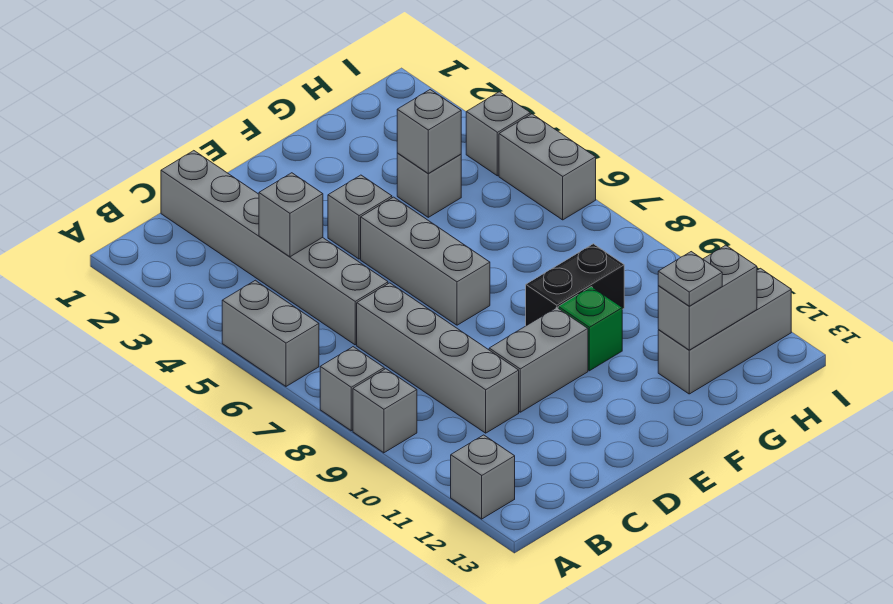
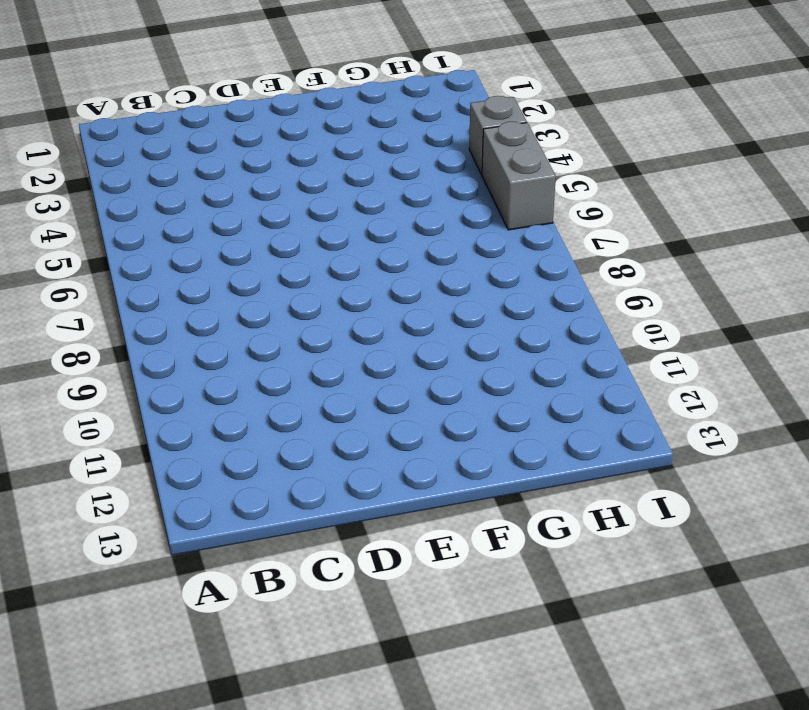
none -> grey 1x2 brick [222,280,319,386]
none -> grey 1x1 brick [320,347,384,431]
none -> grey 1x1 brick [353,369,417,453]

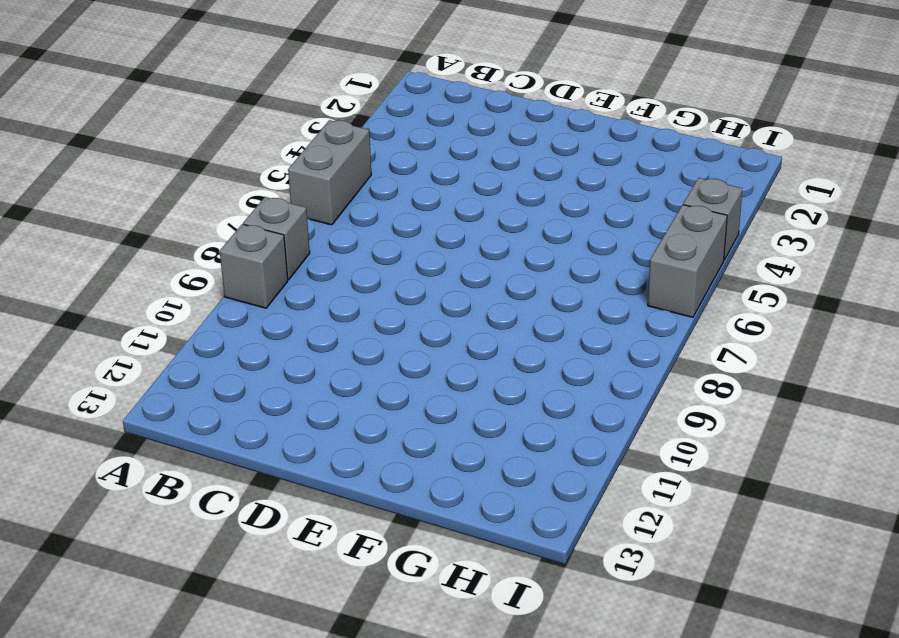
none -> grey 1x1 brick [451,435,515,519]
none -> grey 1x6 brick [161,151,388,345]
none -> grey 1x4 brick [357,283,519,433]

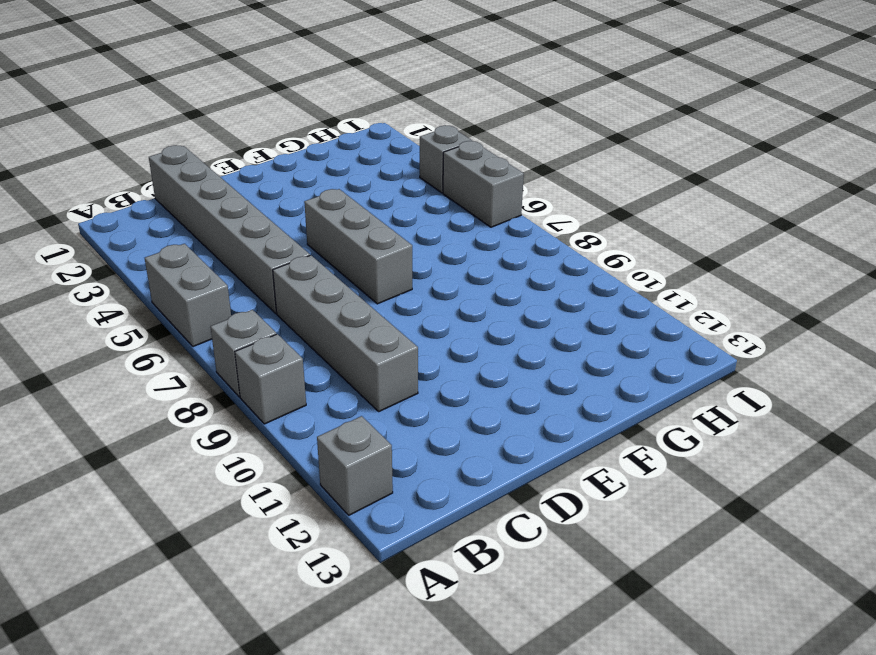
none -> grey 1x2 brick [489,308,588,412]
none -> grey 1x1 brick [328,175,392,259]
none -> black 1x2 brick [526,244,624,326]

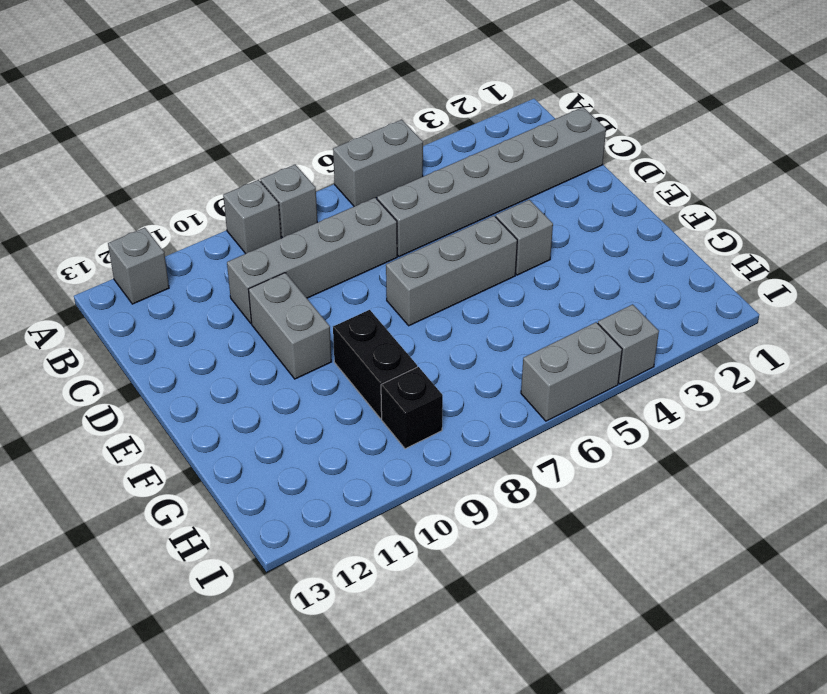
black 1x1 brick [381,367,443,449] -> none
none -> green 1x1 brick [558,287,622,371]
none -> grey 1x1 brick [397,153,461,217]
none -> grey 1x3 brick [658,268,791,394]

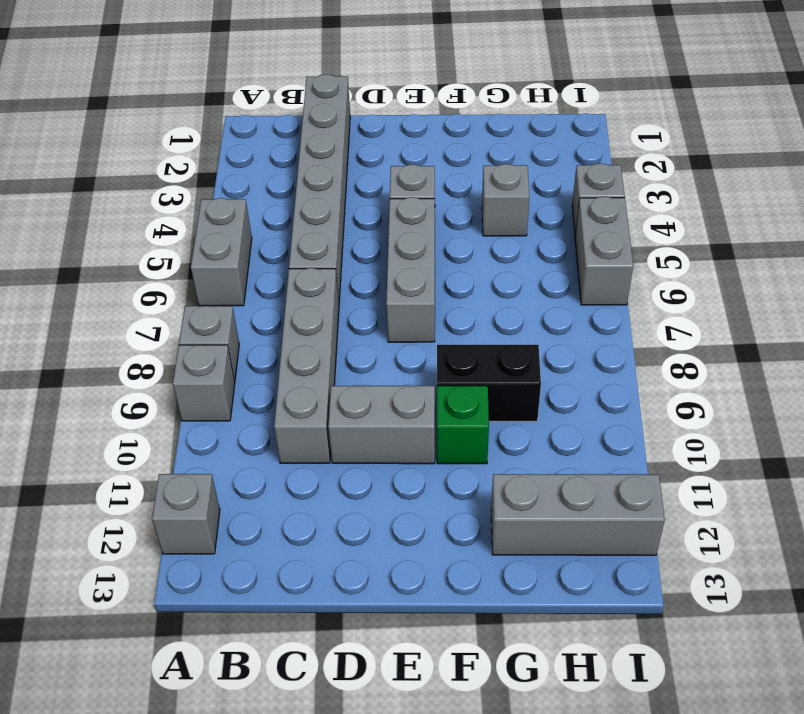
none -> grey 1x1 brick [259,173,323,257]
none -> grey 1x1 brick [397,90,461,173]
none -> grey 1x2 brick [658,245,757,350]

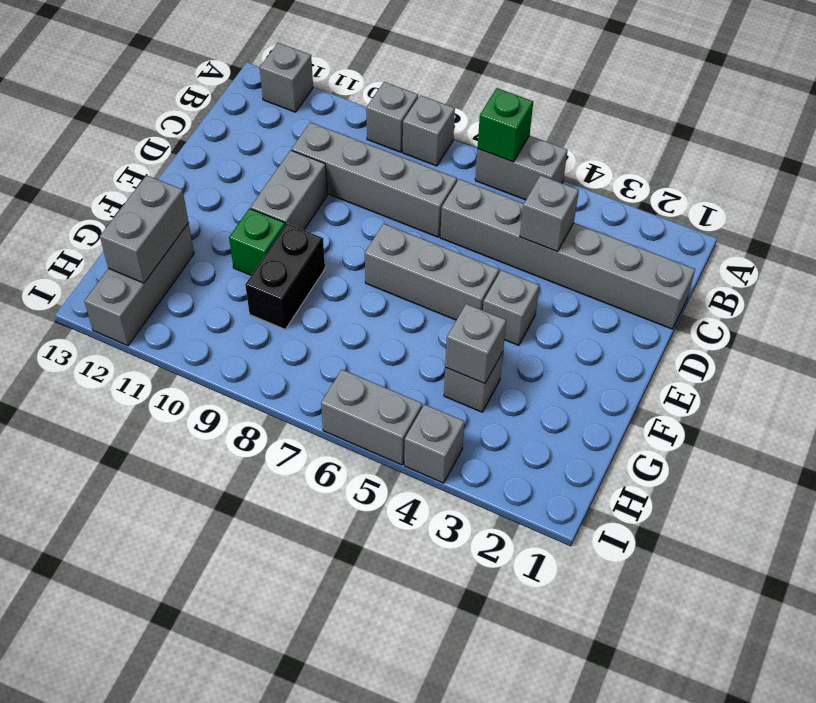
green 1x1 brick [477,88,533,162] -> none
none -> grey 1x1 plate [658,252,722,306]

